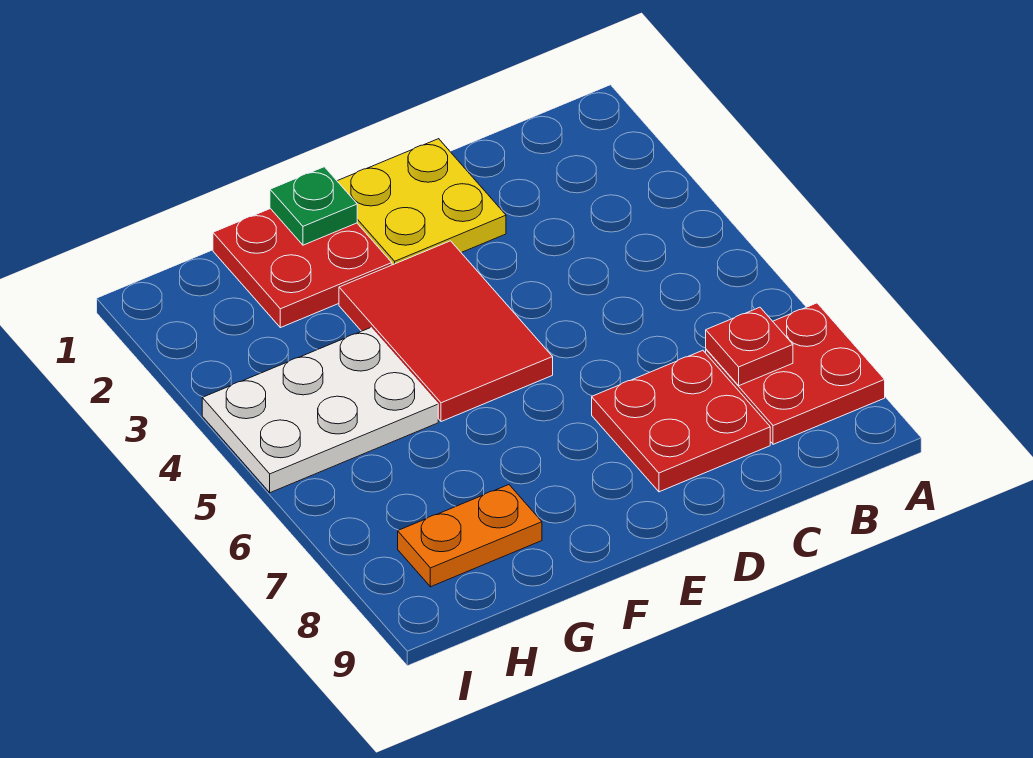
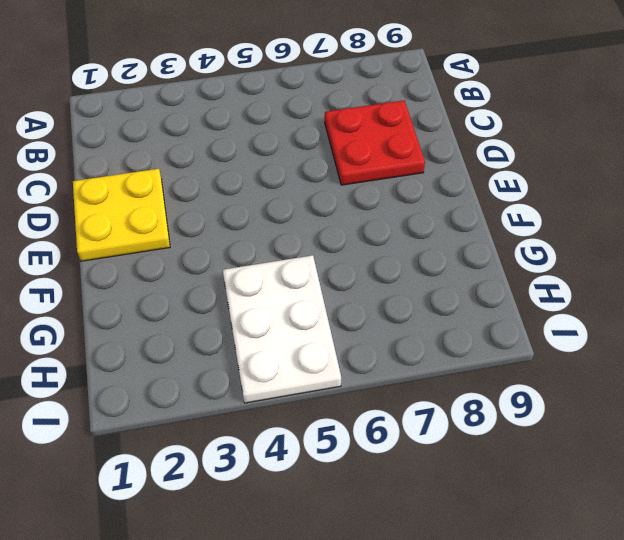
none -> red 2x2 plate [706,303,885,444]
none -> red 2x3 tile [339,241,553,422]

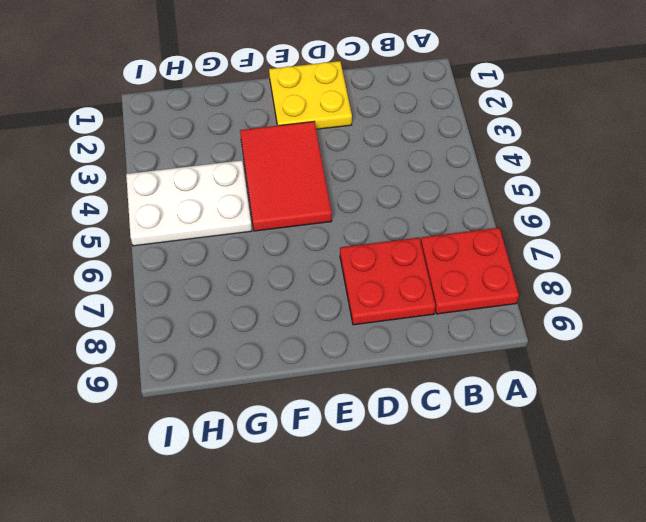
none -> red 2x2 plate [213,209,392,328]
none -> orange 1x2 plate [398,485,542,587]

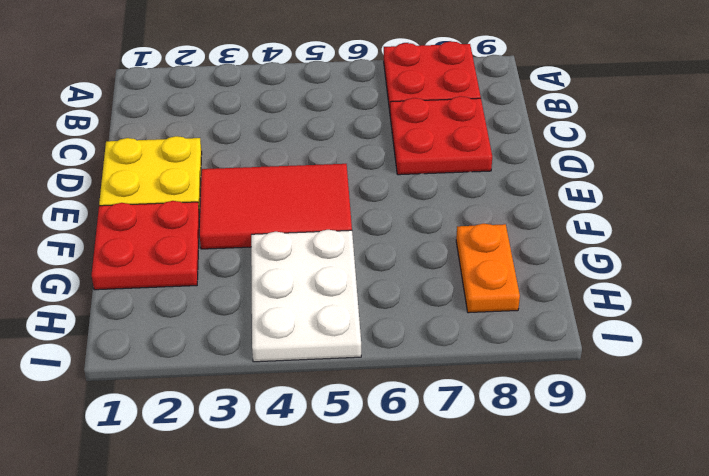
none -> red 1x1 plate [706,307,793,386]
none -> green 1x1 plate [270,167,357,245]

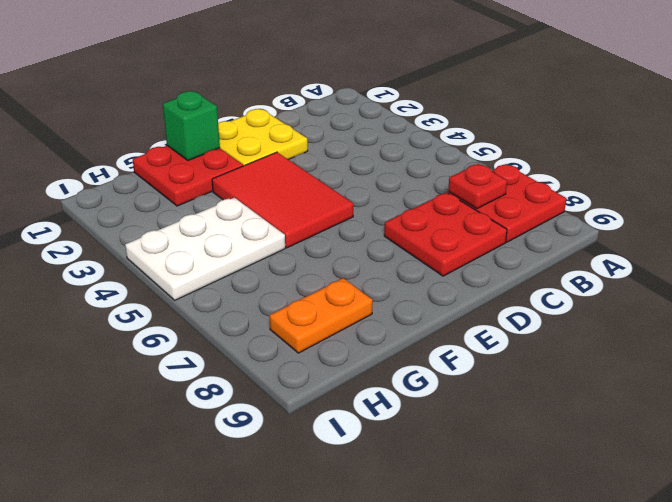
green 1x1 brick [163,91,220,160] -> green 1x1 plate [270,167,357,245]

